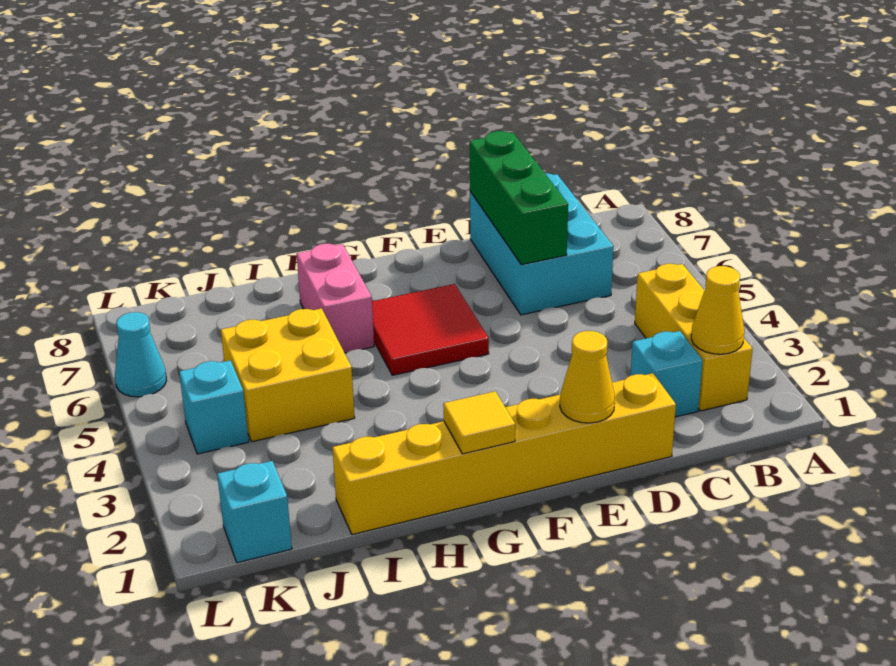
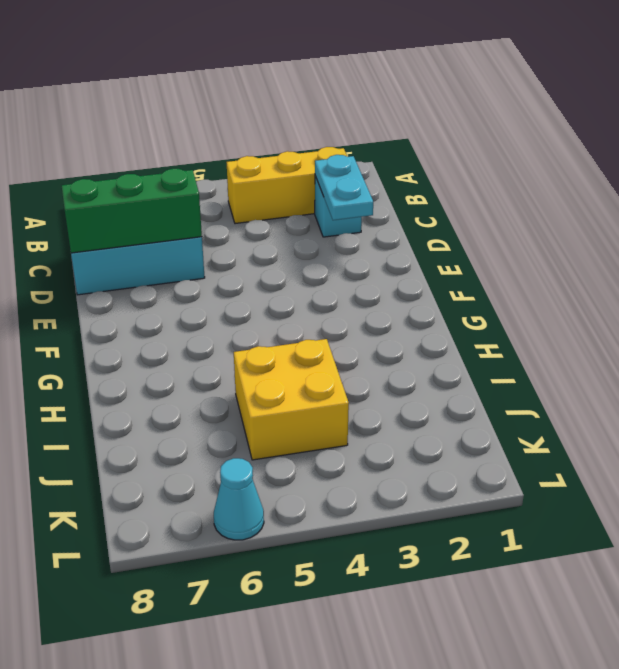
cyan 1x2 plate [315,155,373,220] -> none
none -> yellow 1x6 brick [332,373,676,535]
none -> red 2x2 tile [372,284,489,375]
none -> pink 1x2 brick [296,244,374,353]

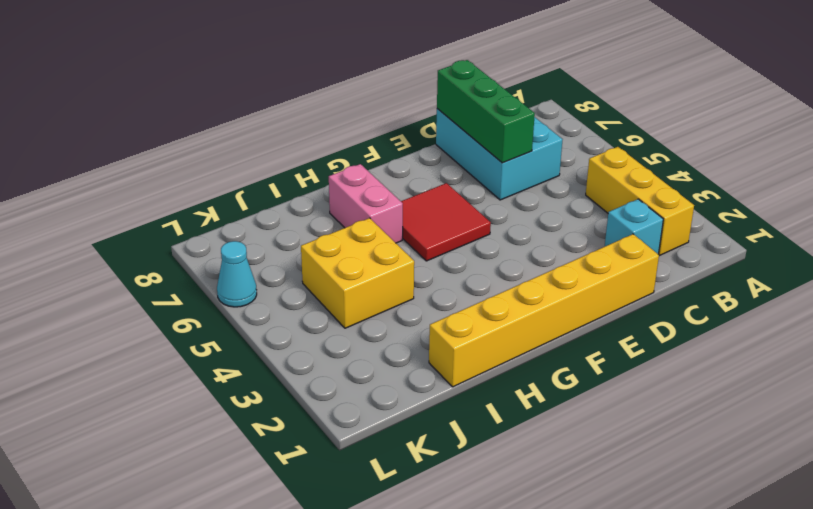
none -> cyan 1x1 brick [217,461,292,563]
none -> cyan 1x1 brick [179,360,249,454]
none -> yellow 1x1 cone [691,266,744,354]

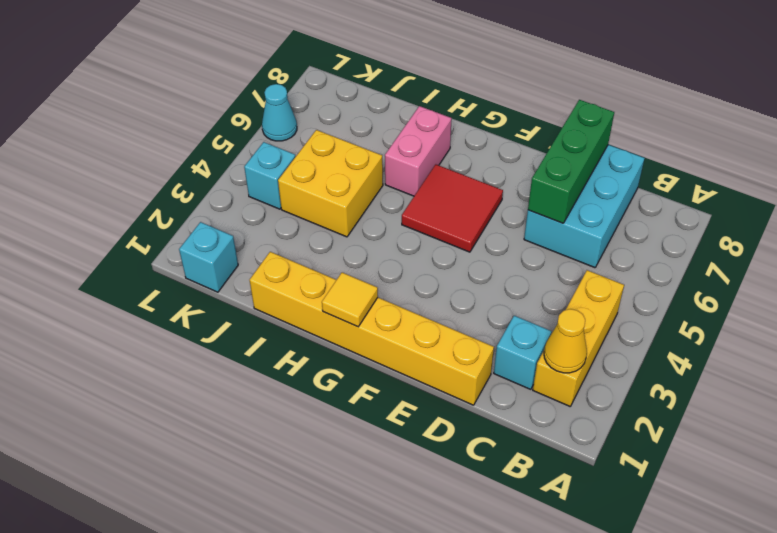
none -> yellow 1x1 cone [560,331,615,423]

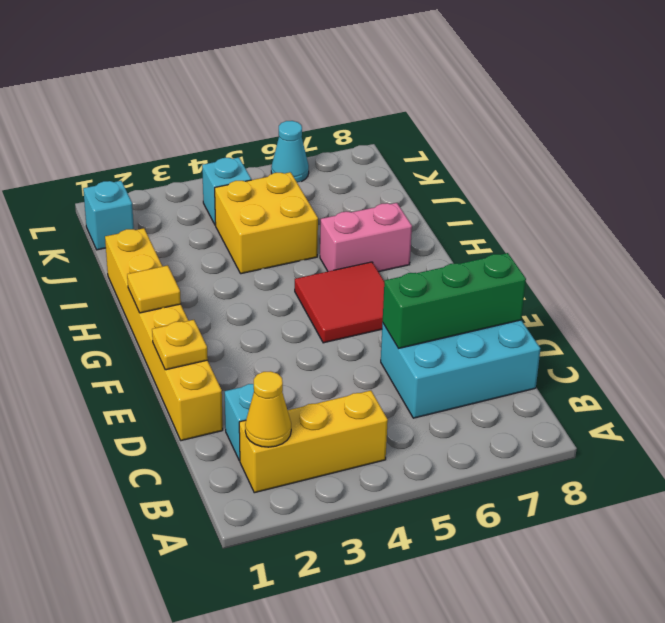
yellow 1x1 plate [152,320,208,370] -> yellow 1x1 cone [560,331,615,423]

